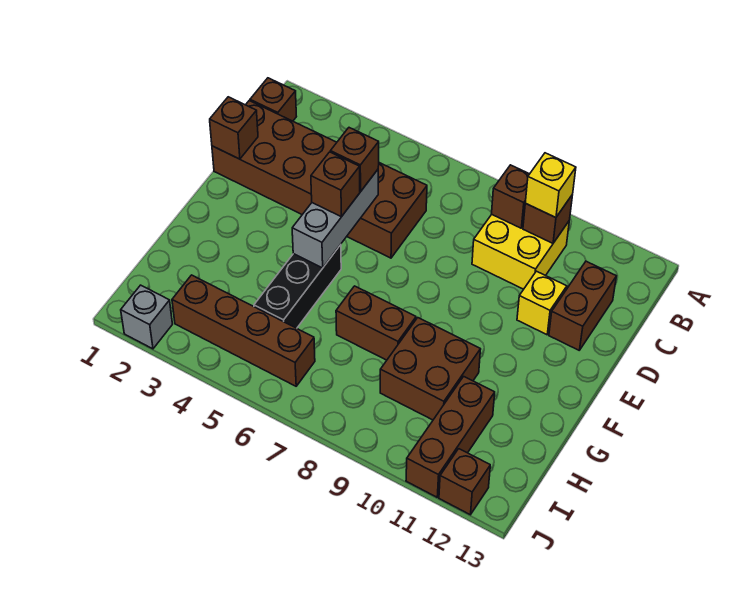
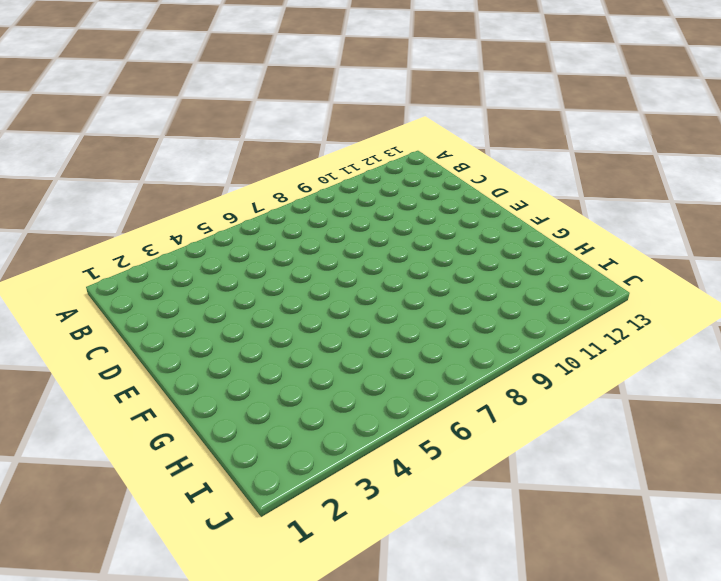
none -> brown 1x1 brick [250,78,296,121]
none -> yellow 2x2 brick [472,214,569,289]
none -> brown 2x6 brick [212,101,427,258]

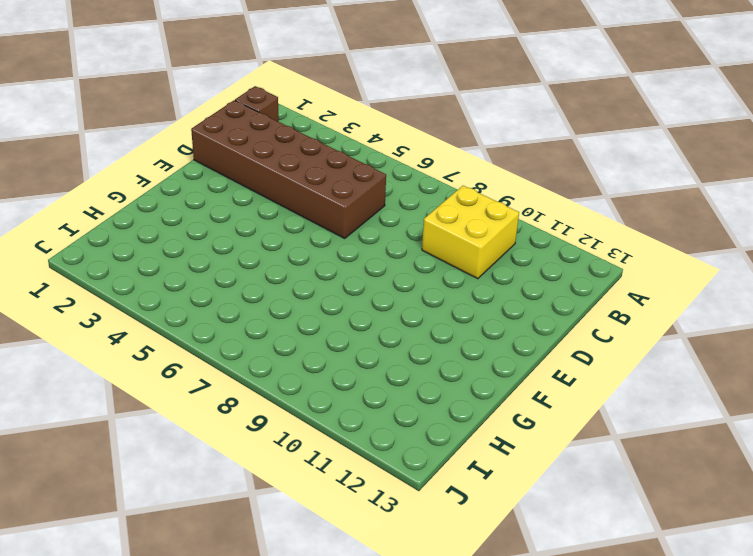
none -> brown 1x2 brick [549,261,616,350]
none -> yellow 1x1 brick [517,271,567,335]
none -> black 1x3 brick [254,245,341,328]

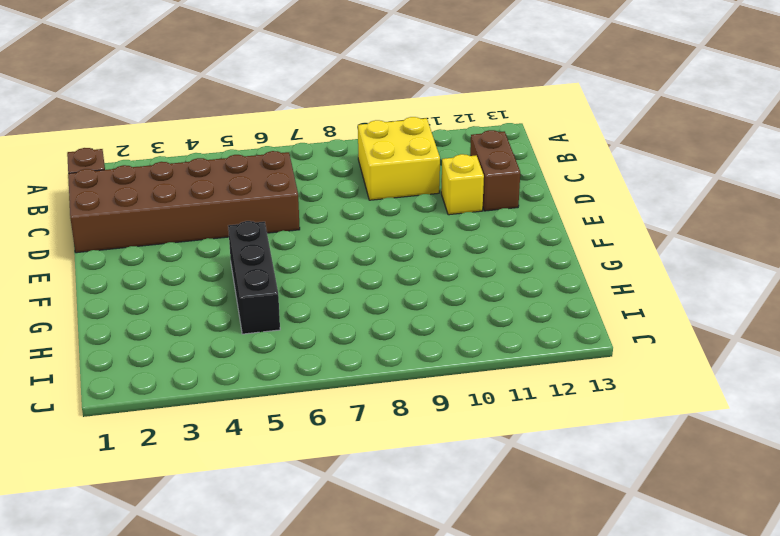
none -> brown 1x2 brick [336,286,416,360]
none -> brown 2x2 brick [380,318,481,420]
none -> brown 1x3 brick [406,376,495,497]

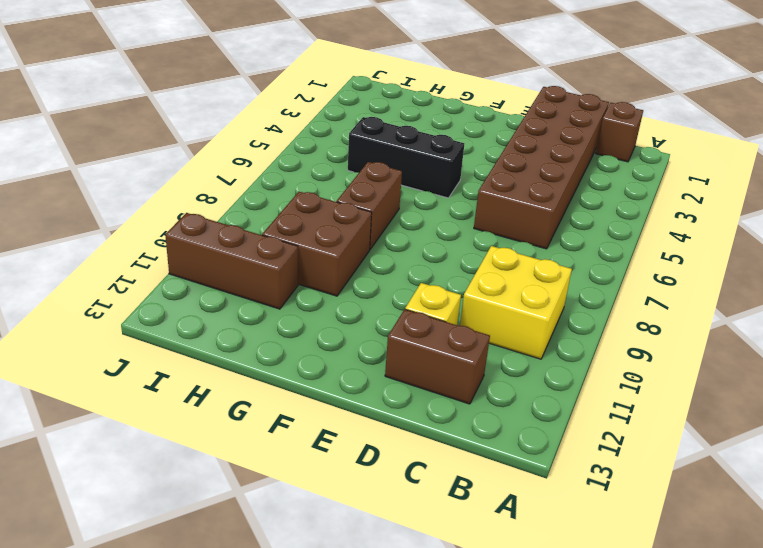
none -> brown 1x4 brick [172,275,315,386]
none -> grey 1x1 brick [121,285,172,349]
none -> brown 1x1 brick [439,449,490,515]

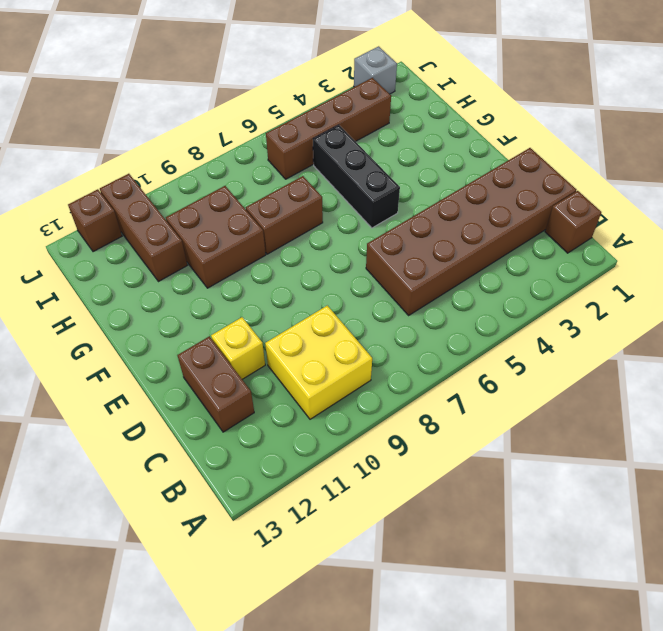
none -> brown 1x1 brick [492,165,529,228]
none -> brown 1x1 brick [523,194,573,243]
none -> brown 1x1 brick [210,97,258,159]

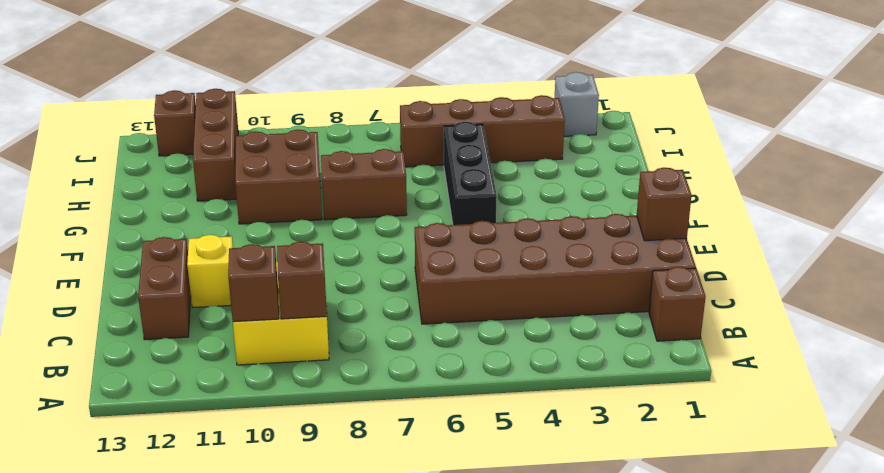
none -> grey 1x3 brick [292,170,378,268]
none -> yellow 1x1 brick [525,153,576,218]
none -> brown 1x1 brick [330,128,379,192]

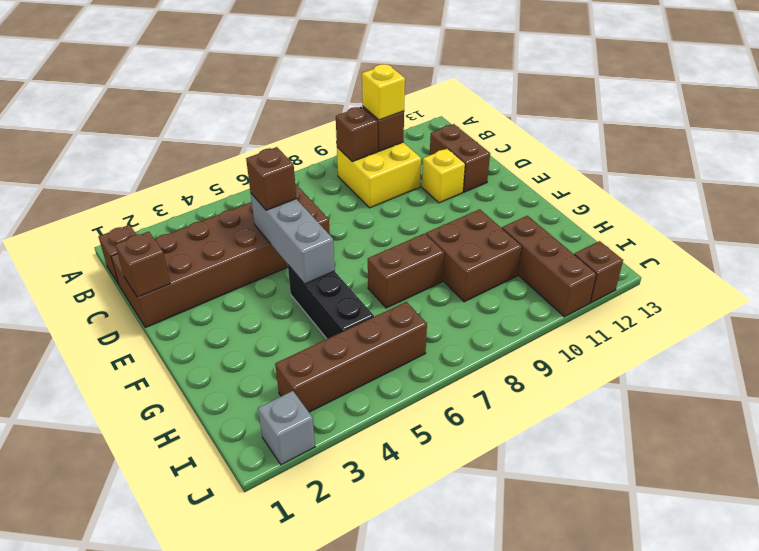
none -> brown 1x1 brick [311,152,360,217]

